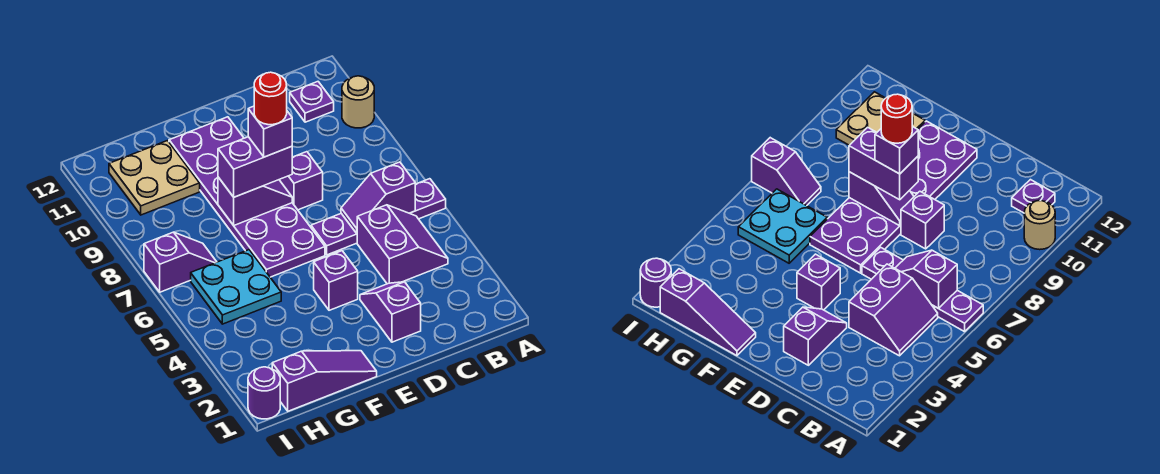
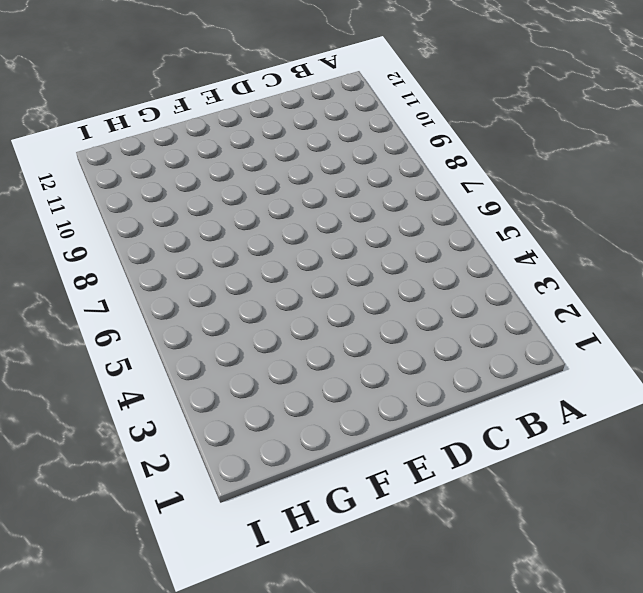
none -> purple 1x4 plate [311,179,446,255]
none -> tan 1x1 round brick [342,76,374,128]
none -> purple 2x2 slope [357,205,448,284]

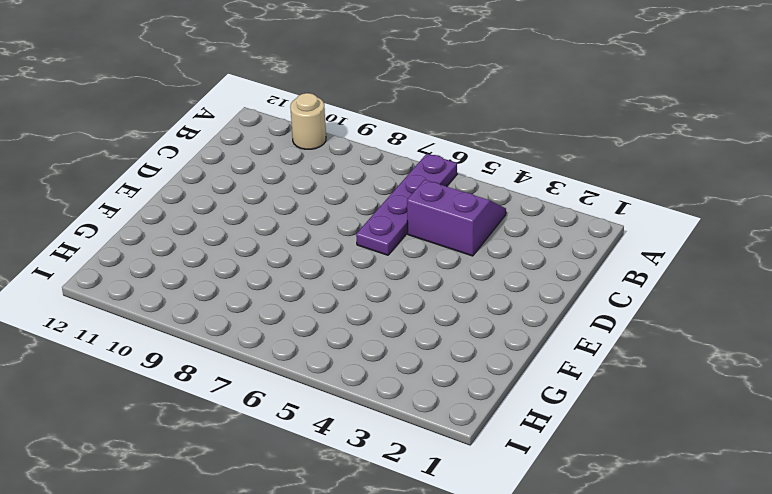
none -> purple 1x1 plate [290,82,334,122]
none -> purple 1x2 slope [360,282,421,342]
none -> purple 1x1 brick [279,152,323,210]

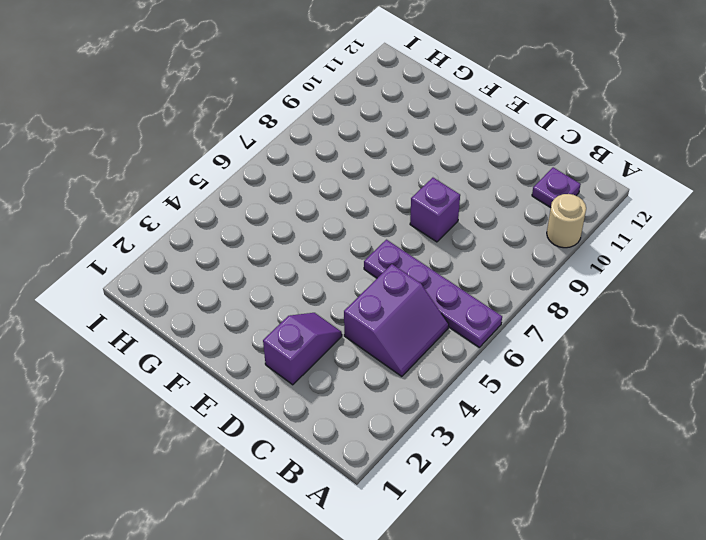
none -> purple 1x1 brick [314,251,358,310]
none -> purple 2x6 plate [169,117,325,277]
none -> purple 1x3 slope [272,351,377,411]

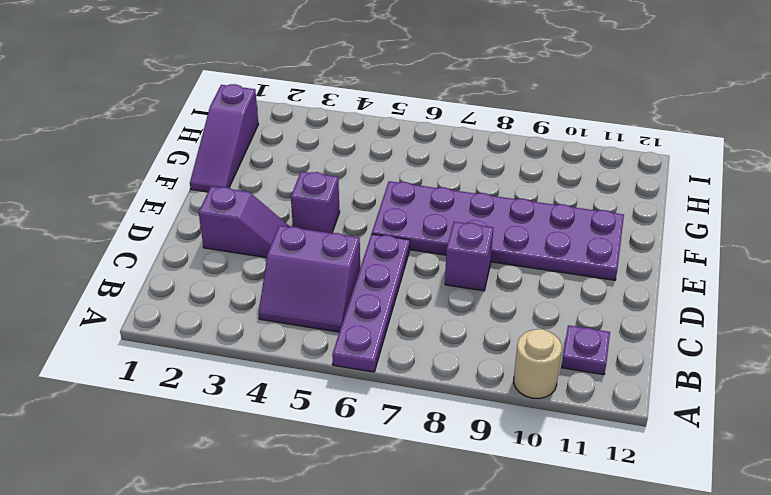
none -> cyan 2x2 plate [191,250,281,324]
none -> tan 2x2 plate [109,141,200,215]
none -> purple 1x2 slope [144,232,216,292]

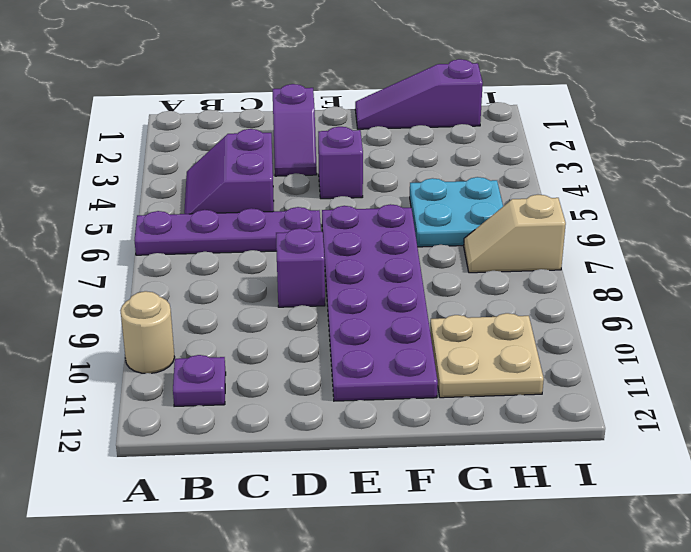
tan 1x2 slope [464,195,566,273] -> purple 1x2 slope [144,232,216,292]
none -> purple 1x1 round brick [248,367,280,419]
none -> purple 1x2 slope [341,162,415,233]
none -> purple 1x2 slope [218,177,292,225]

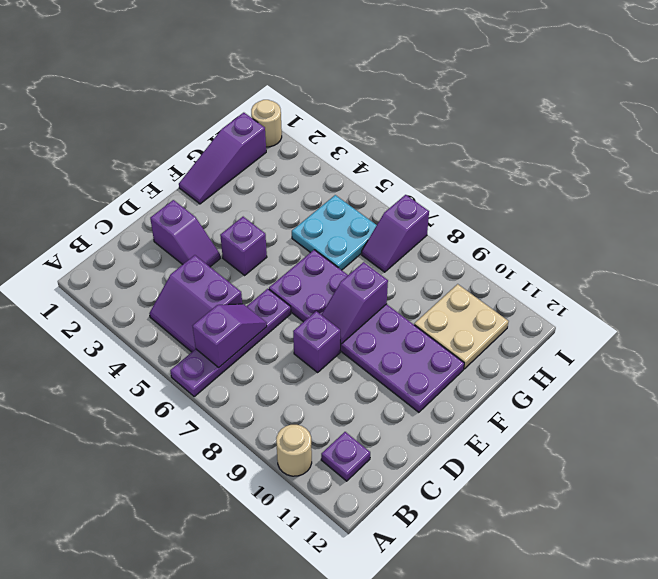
tan 1x1 round brick [251,100,282,147] -> purple 1x1 round brick [248,367,280,419]
none -> purple 1x2 brick [218,137,292,197]
none -> purple 1x1 brick [248,106,292,157]
none -> red 1x1 round brick [254,72,287,125]

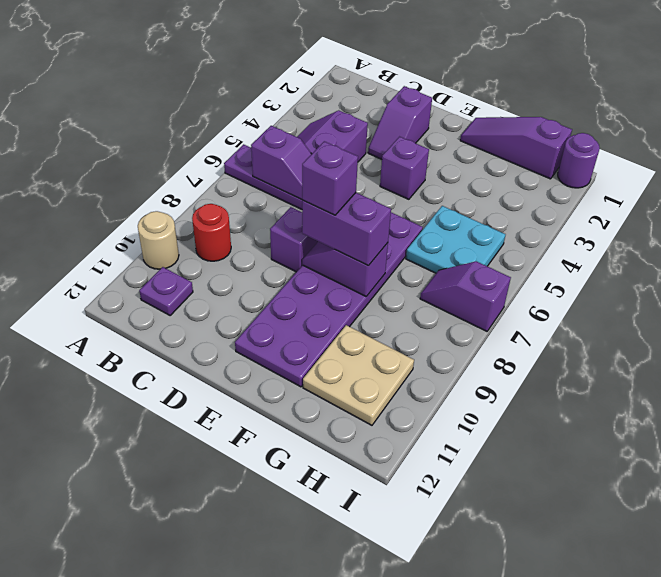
red 1x1 round brick [192,204,231,261] -> red 1x1 round brick moved to [254,72,287,125]

